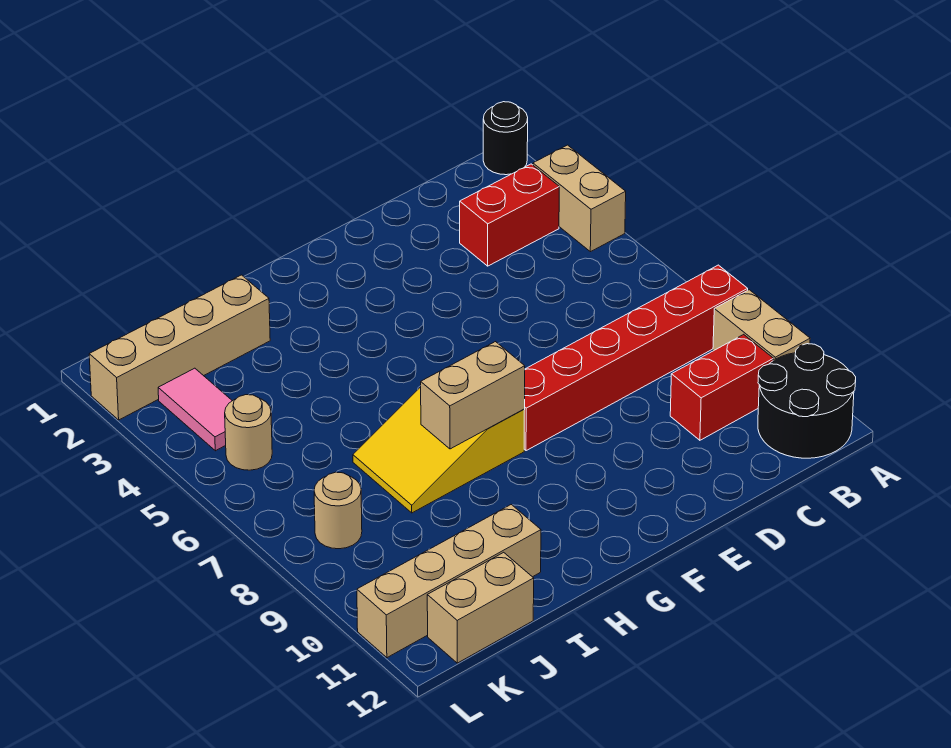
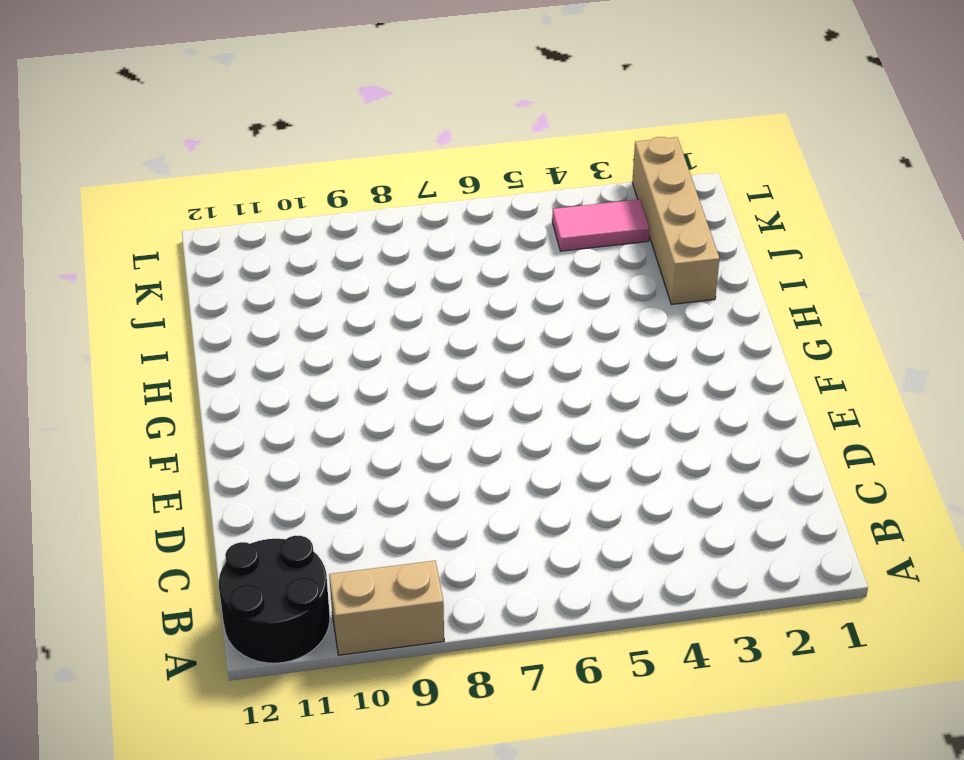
none -> black 1x1 round brick [483,102,528,175]
none -> tan 1x2 brick [533,145,626,252]
none -> red 1x6 brick [524,265,748,451]

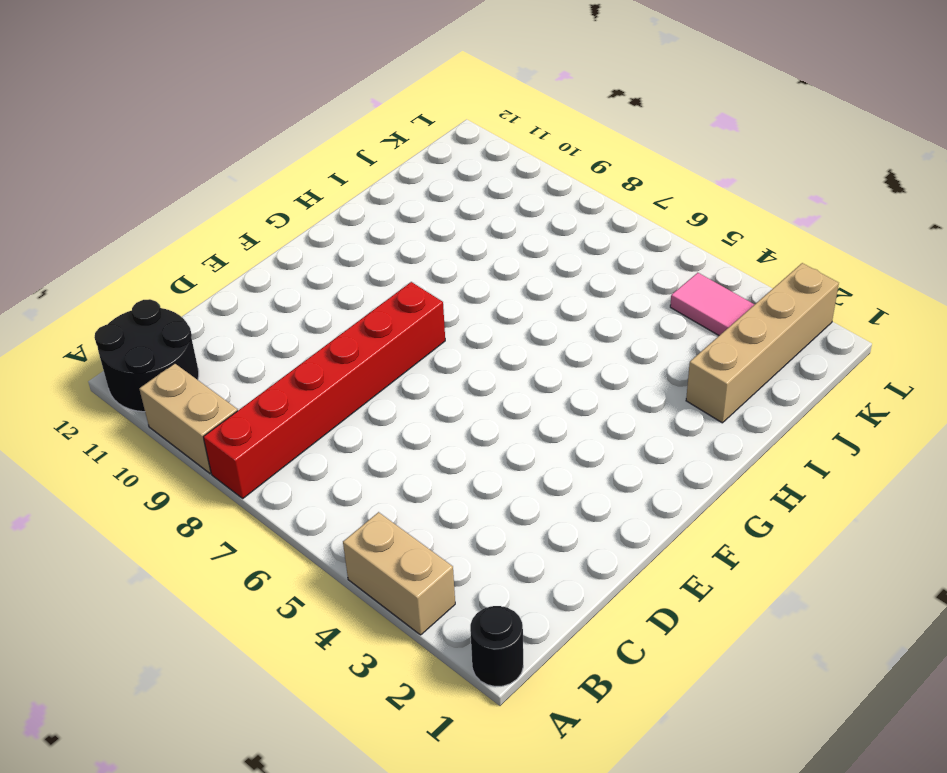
none -> red 1x2 brick [460,164,559,266]
none -> red 1x2 brick [670,334,773,440]
none -> yellow 2x3 slope [353,387,525,513]

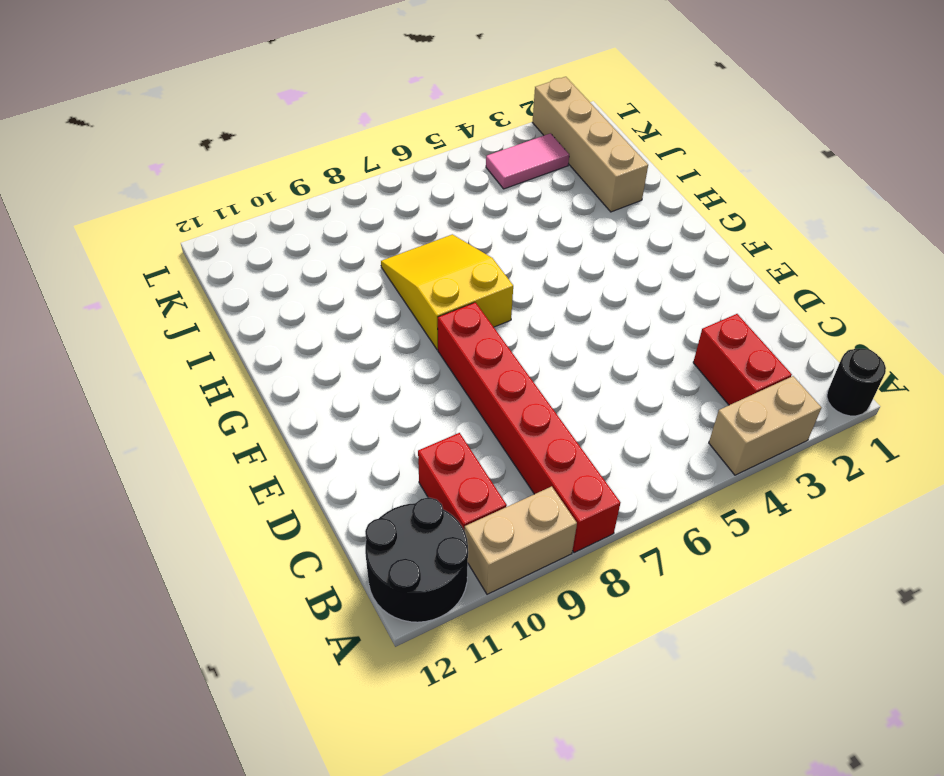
none -> tan 1x4 brick [357,505,541,658]
none -> tan 1x2 brick [427,552,534,663]
none -> tan 1x1 round brick [225,395,272,470]

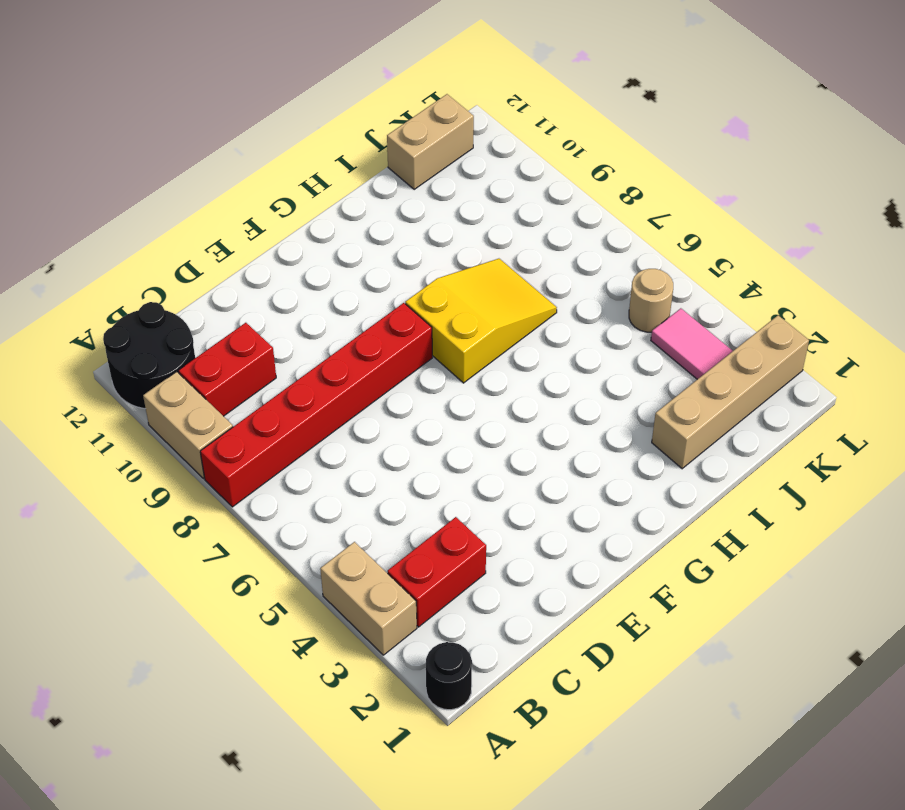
none -> tan 1x4 brick [357,505,541,658]
none -> tan 1x1 round brick [314,472,362,549]
none -> tan 1x2 brick [421,342,525,449]

